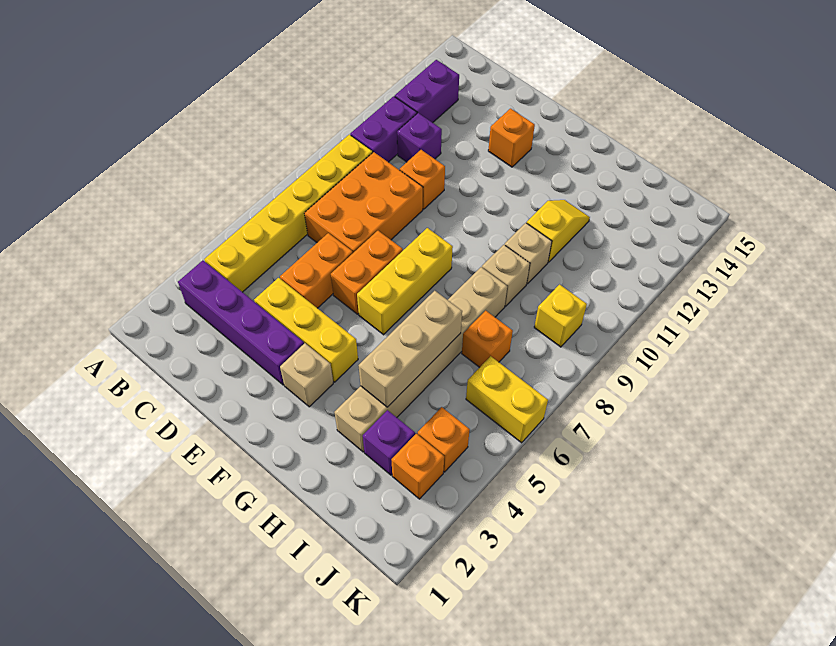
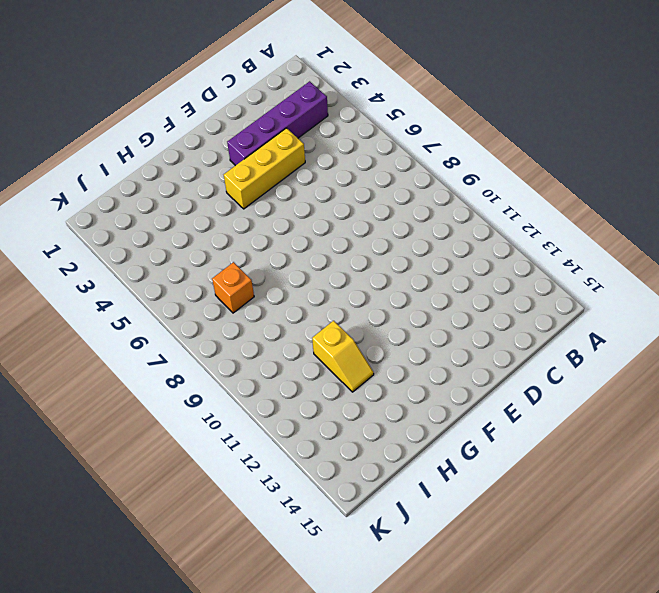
none -> yellow 1x6 brick [204,135,373,292]
none -> purple 1x2 brick [350,96,417,162]
none -> purple 1x2 brick [395,60,459,123]

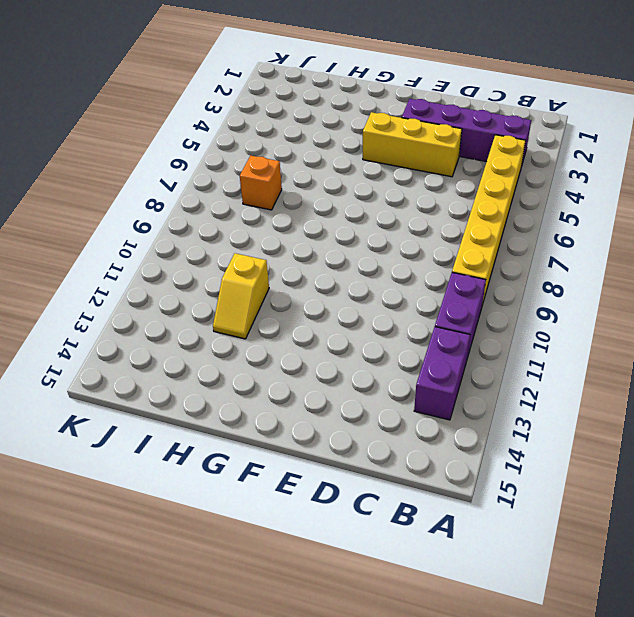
none -> orange 2x3 brick [304,152,423,253]
none -> purple 1x1 brick [397,113,442,162]
none -> orange 1x2 brick [280,233,353,308]

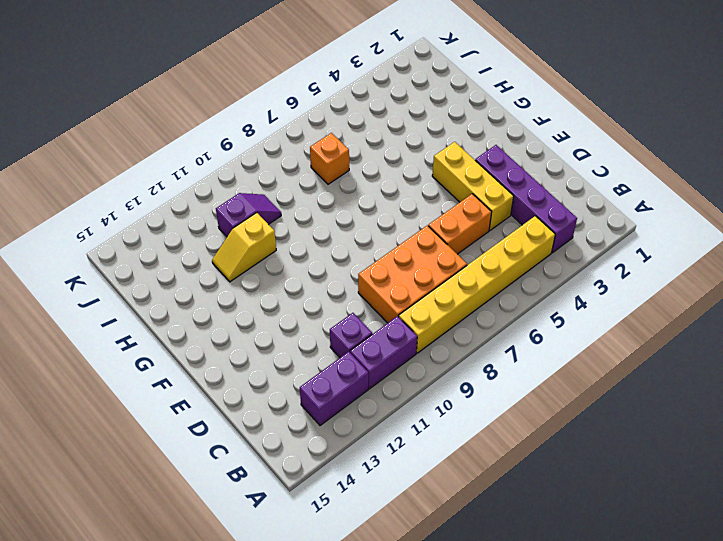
purple 1x2 slope [216,193,281,237] -> none
none -> orange 1x1 brick [400,150,445,209]
none -> orange 1x2 brick [331,231,403,314]
none -> orange 1x1 brick [488,109,535,167]

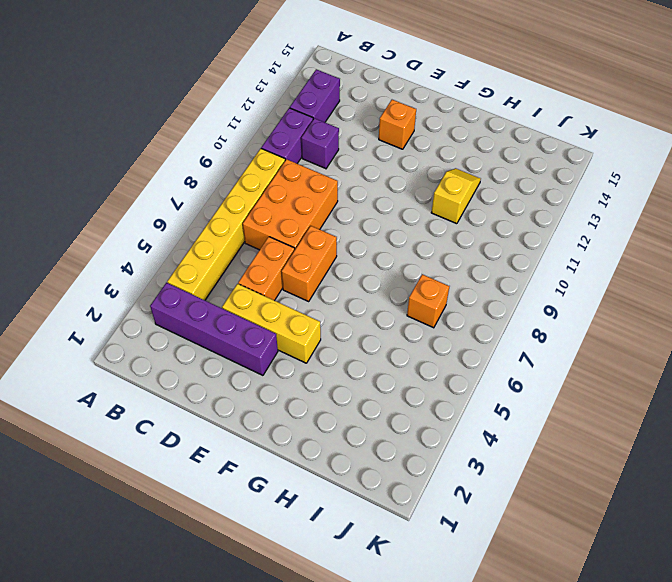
none -> orange 1x1 brick [400,150,445,209]
none -> tan 1x1 brick [280,343,333,407]
none -> yellow 1x3 brick [357,228,453,335]

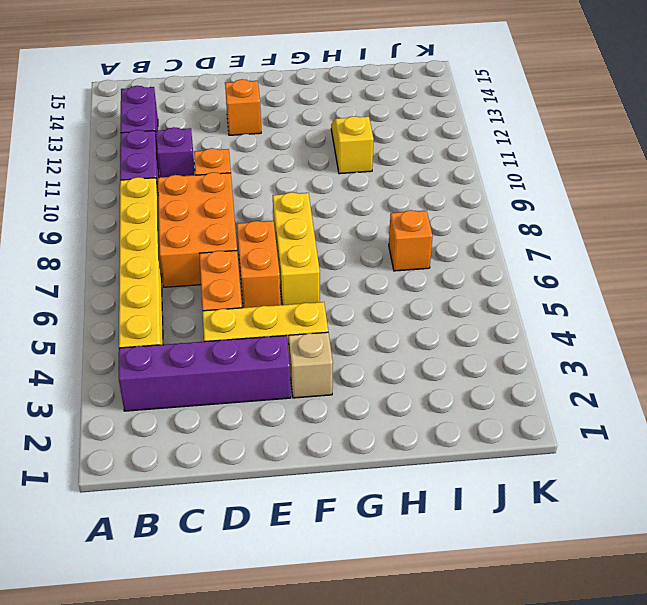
none -> tan 1x6 brick [334,267,507,452]
none -> tan 1x1 brick [482,245,530,306]
none -> tan 1x1 brick [505,223,552,284]

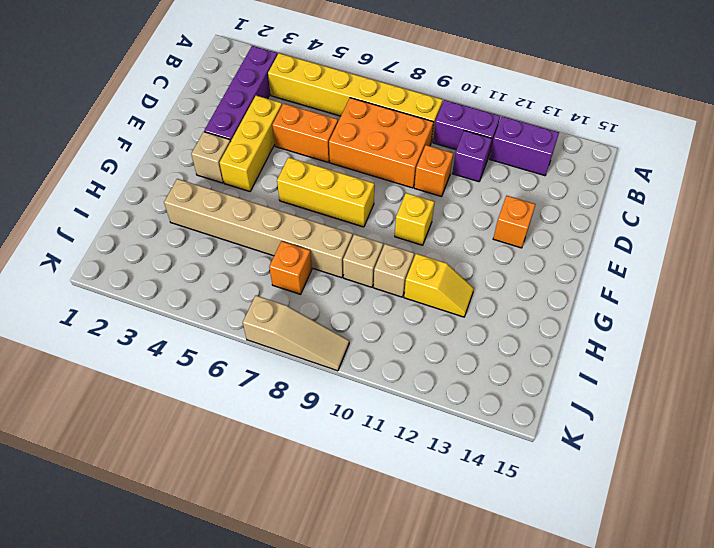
yellow 1x1 brick [395,193,434,245] -> yellow 1x1 brick moved to [534,285,587,347]
tan 1x3 slope [243,296,349,371] -> none
none -> orange 1x2 brick [331,231,403,314]
none -> purple 1x1 brick [363,410,415,475]
none -> orange 1x1 brick [392,434,444,499]

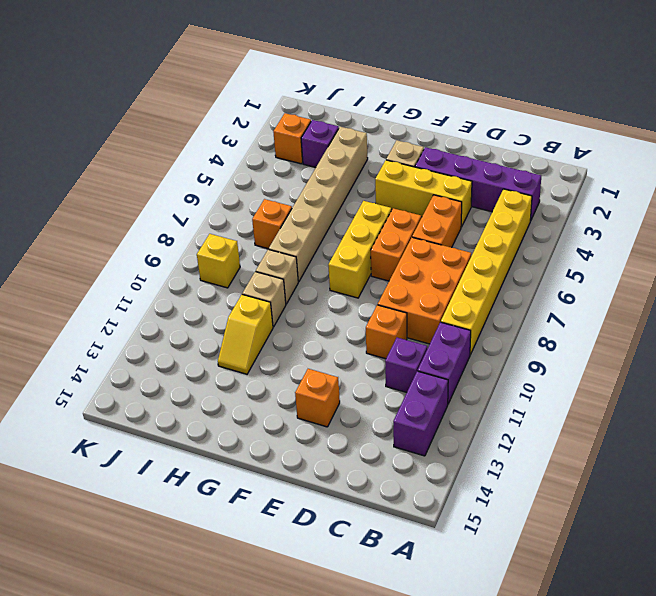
none -> orange 1x1 brick [418,407,470,472]
none -> yellow 1x2 brick [466,356,548,443]
none -> tan 1x3 brick [358,291,462,407]

